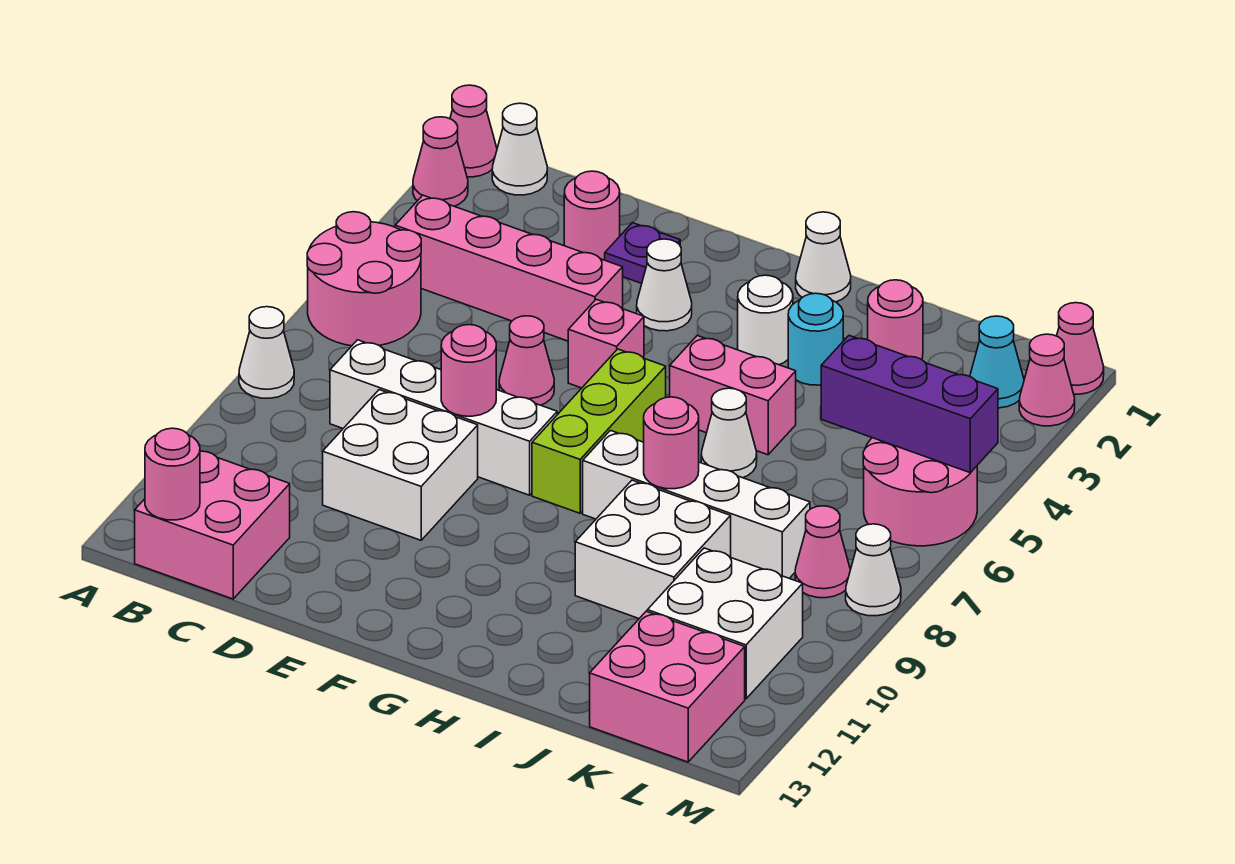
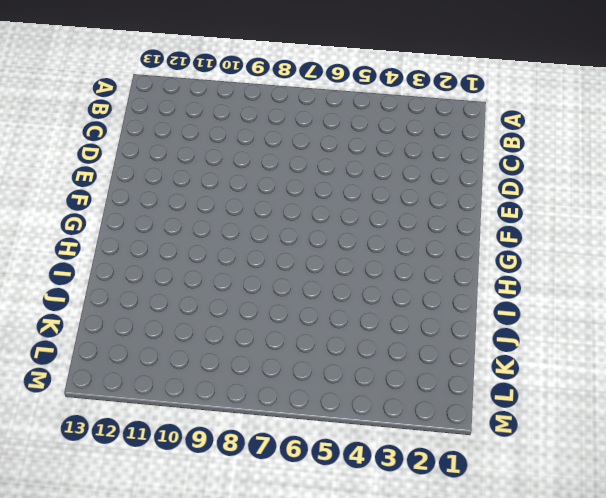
none -> pink 1x1 cone [450,85,497,177]
none -> pink 1x1 cone [413,117,468,206]
none -> pink 2x2 round brick [307,212,421,346]
none -> white 1x1 cone [239,307,294,398]

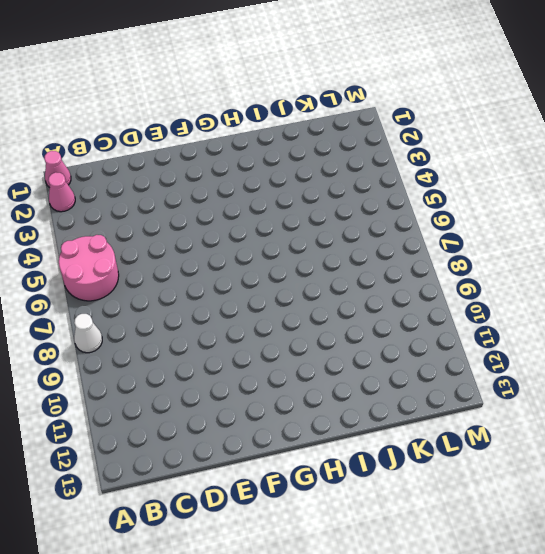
none -> white 1x1 cone [492,103,547,195]
none -> pink 1x4 brick [395,195,623,341]
none -> pink 2x2 brick [135,451,290,599]
none -> white 1x4 brick [330,340,557,495]

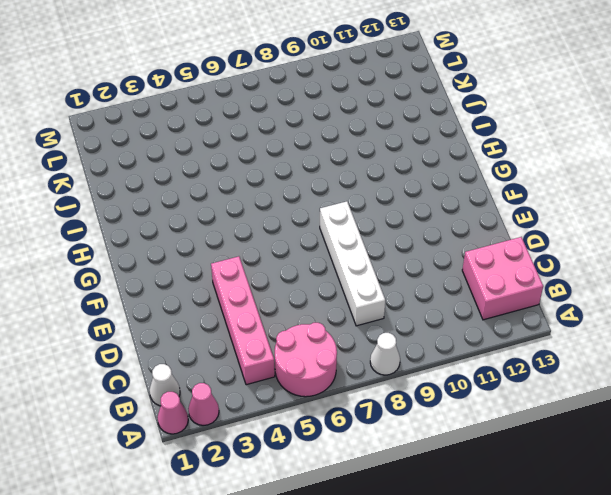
none -> pink 1x1 round brick [564,171,620,260]
none -> white 2x2 brick [323,390,478,540]
none -> purple 1x1 plate [605,223,680,283]
none -> pink 1x1 cone [499,316,554,405]

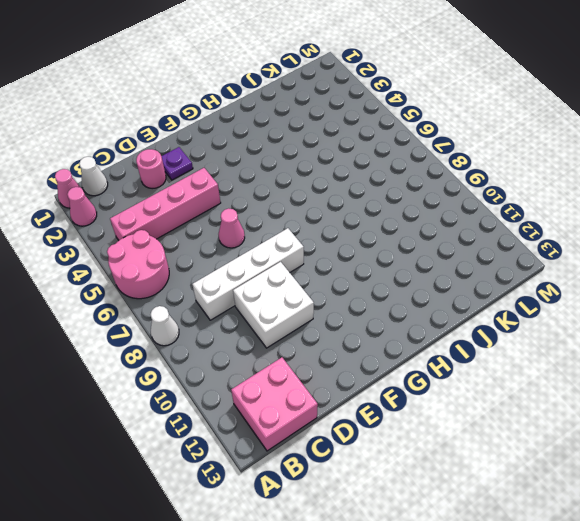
none -> white 1x1 cone [637,239,692,331]
none -> pink 1x1 brick [568,299,644,388]
none -> lime 1x3 brick [532,349,666,513]
none -> white 1x1 cone [796,212,851,302]

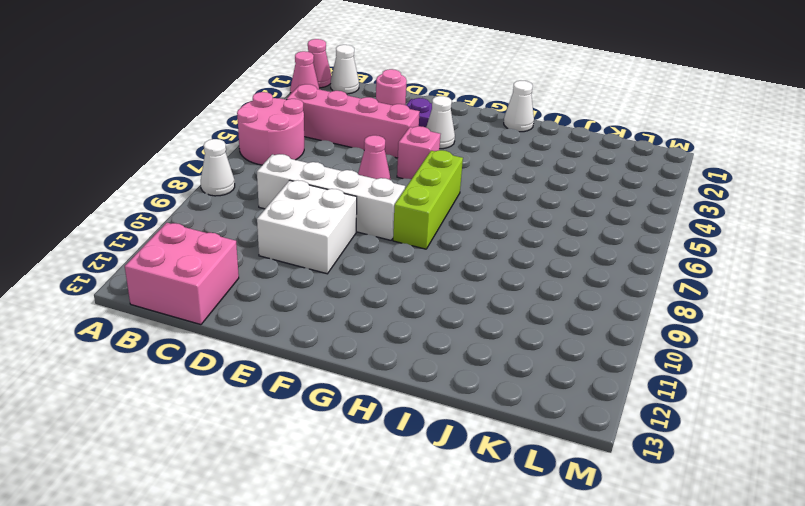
none -> white 1x1 round brick [738,275,793,365]
none -> pink 1x2 brick [670,336,796,455]
none -> white 1x4 brick [583,430,810,578]
none -> cyan 1x1 round brick [788,293,843,385]

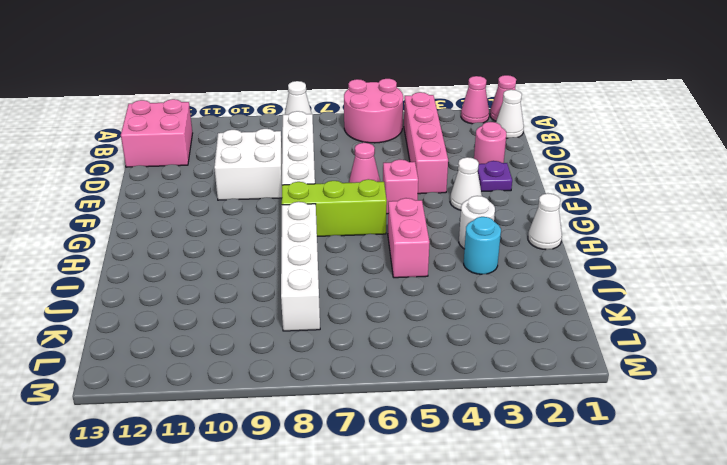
none -> white 1x1 cone [701,388,757,478]
none -> white 2x2 brick [575,480,731,618]
none -> pink 1x1 round brick [868,280,923,359]
none -> white 2x2 brick [647,548,803,699]

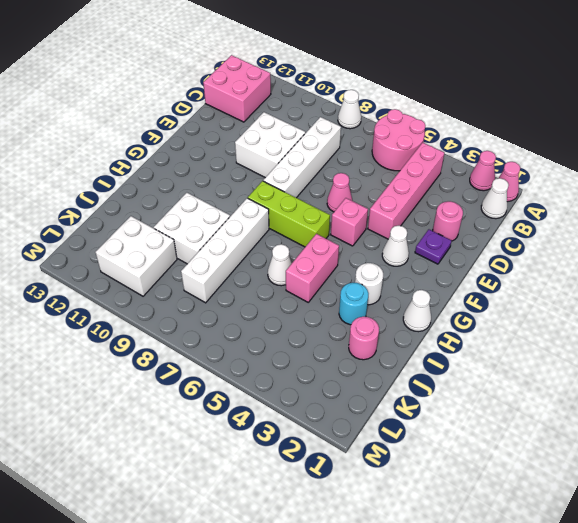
none -> pink 2x2 brick [590,611,745,762]
none -> cyan 1x1 cone [970,316,1024,408]
none -> pink 2x2 round brick [863,438,977,546]
none -> pink 1x1 cone [795,506,850,598]

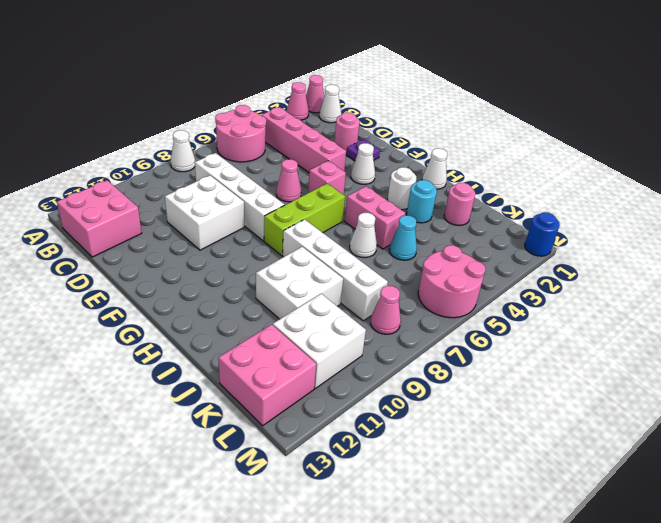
cyan 1x1 cone [389,215,417,260] -> cyan 1x1 cone moved to [970,316,1024,408]
blue 1x1 round brick [525,212,560,256] -> pink 1x1 cone [1057,303,1104,394]
none -> pink 1x1 cone [1019,334,1075,426]
none -> white 1x1 cone [846,524,901,616]
none -> pink 1x1 round brick [145,428,200,520]
none -> pink 1x1 round brick [441,325,496,416]

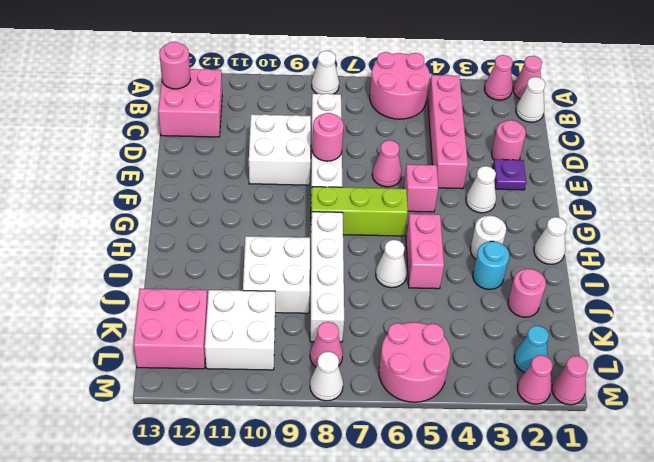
none -> pink 1x1 round brick [644,397,699,489]
none -> purple 1x3 brick [821,336,998,473]

